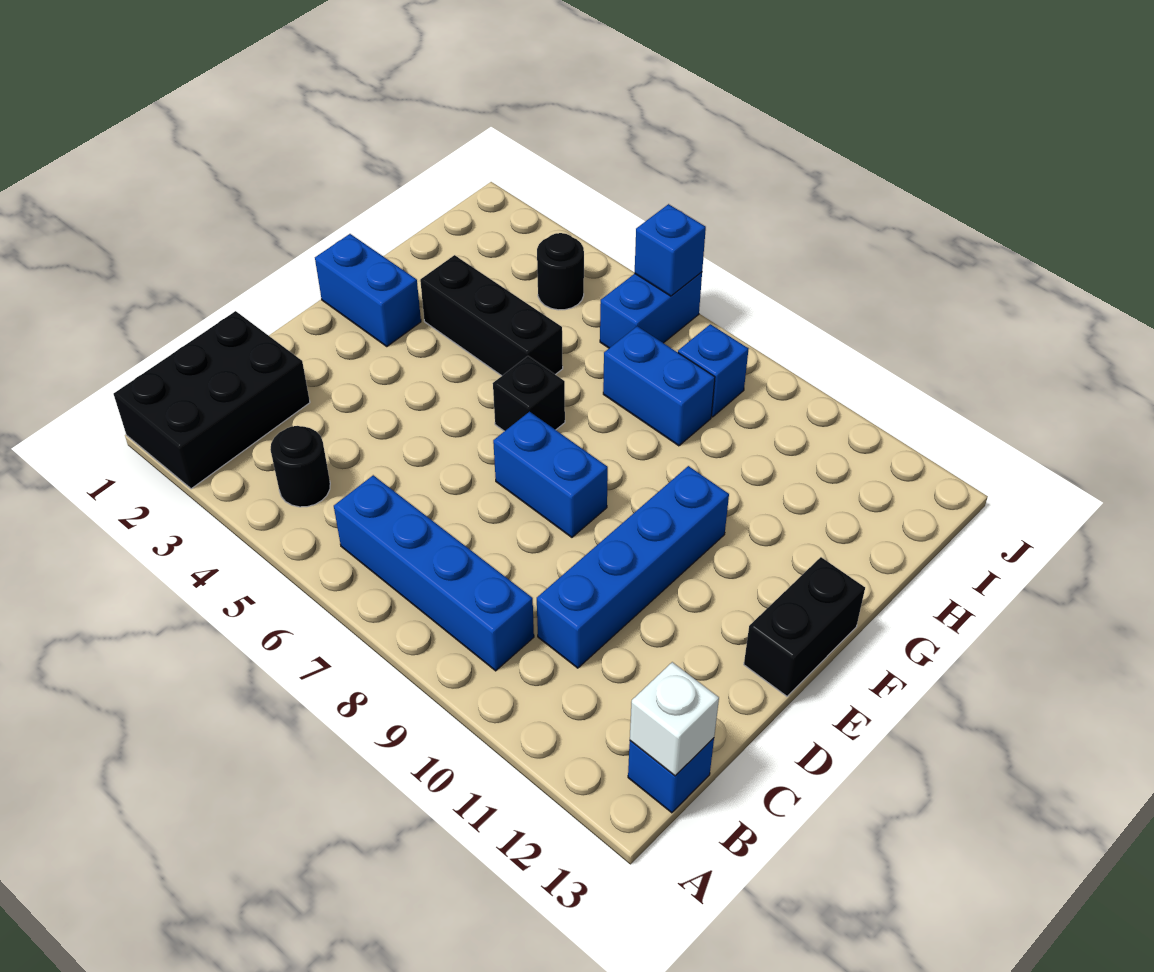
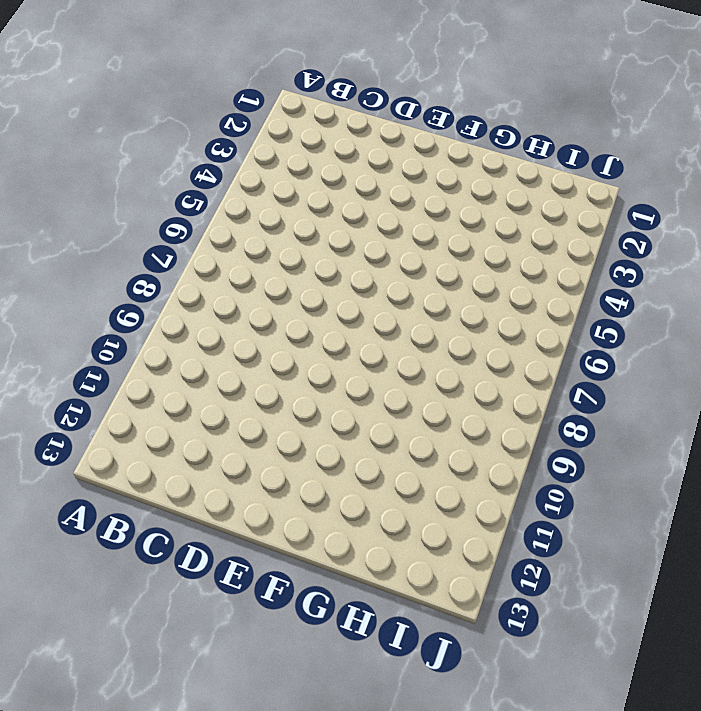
none -> black 2x3 brick [114,311,310,489]
none -> black 1x1 round brick [270,426,330,507]
none -> blue 1x4 brick [334,475,534,671]

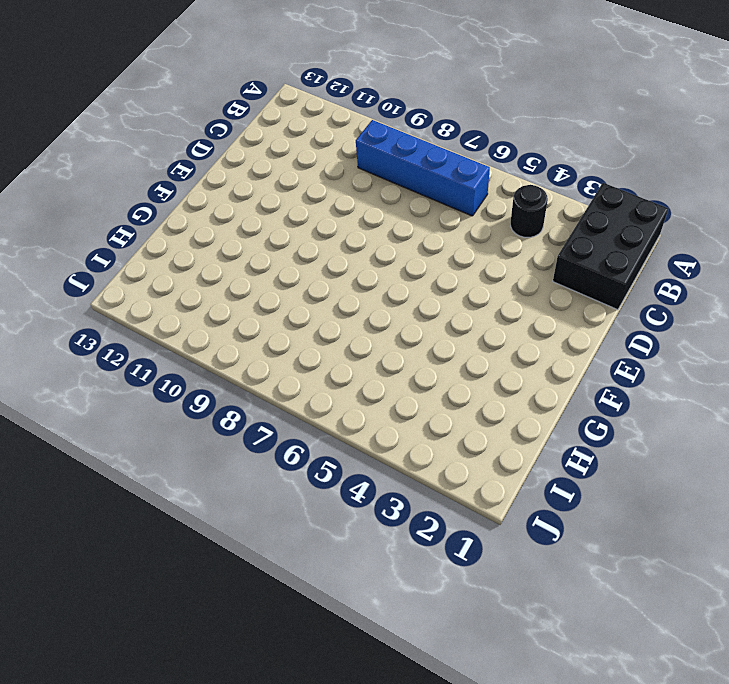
none -> blue 1x1 brick [628,738,714,813]
none -> blue 1x4 brick [537,466,729,668]
none -> blue 1x2 brick [493,412,608,537]

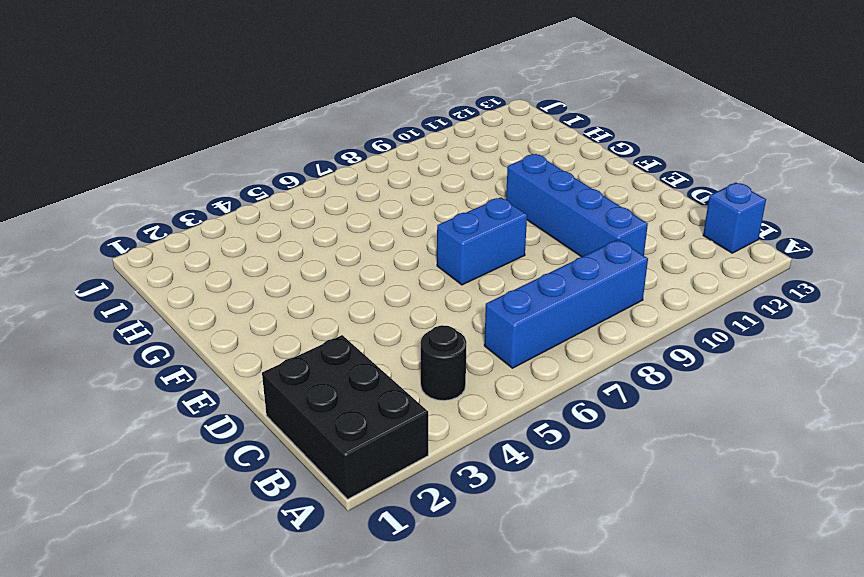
none -> black 1x2 brick [744,557,865,696]
none -> blue 1x2 brick [315,234,421,346]
none -> black 1x1 brick [493,356,565,431]

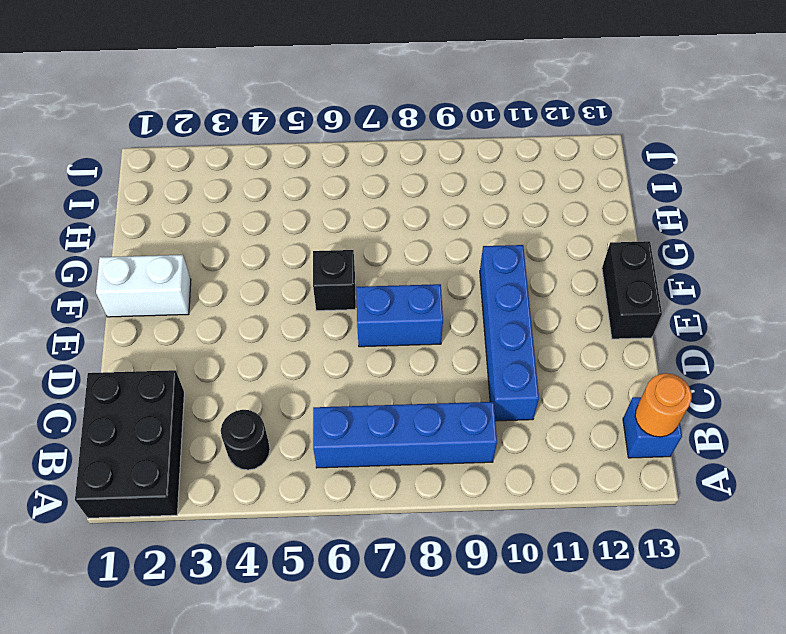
orange 1x1 round brick [635,373,692,437] -> white 1x1 brick [630,662,719,776]
white 1x2 brick [96,255,191,317] -> blue 1x2 brick [315,234,421,346]
none -> black 1x3 brick [420,255,563,376]
none -> blue 1x2 brick [603,326,715,446]
none -> black 1x1 round brick [537,233,584,310]

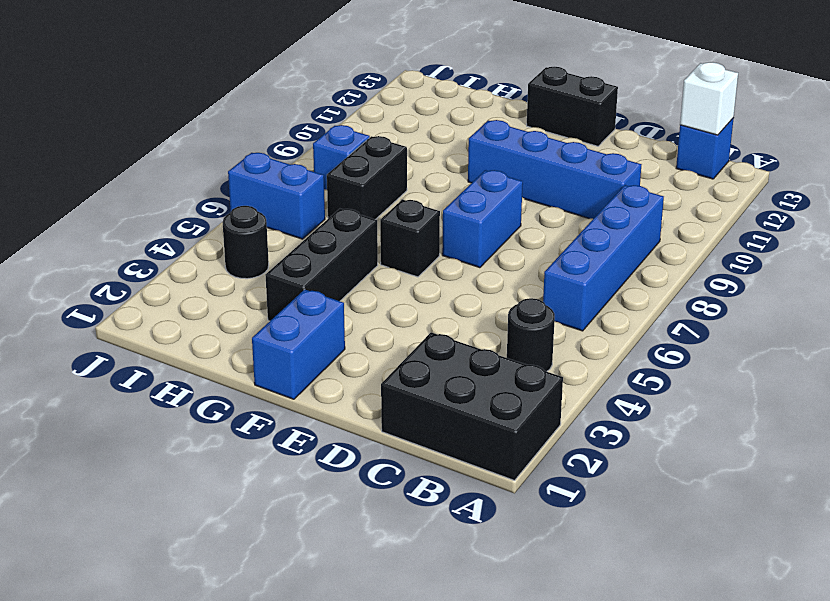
black 1x2 brick [327,136,407,220] -> blue 1x2 brick [603,326,715,446]
none -> blue 1x1 brick [635,204,706,296]

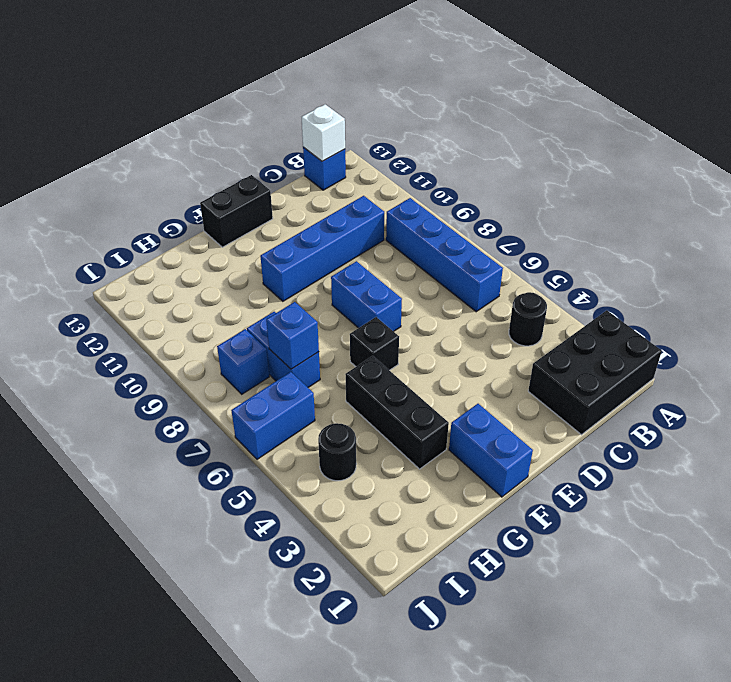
blue 1x1 brick [266,302,319,369] -> blue 1x1 brick moved to [635,204,706,296]

